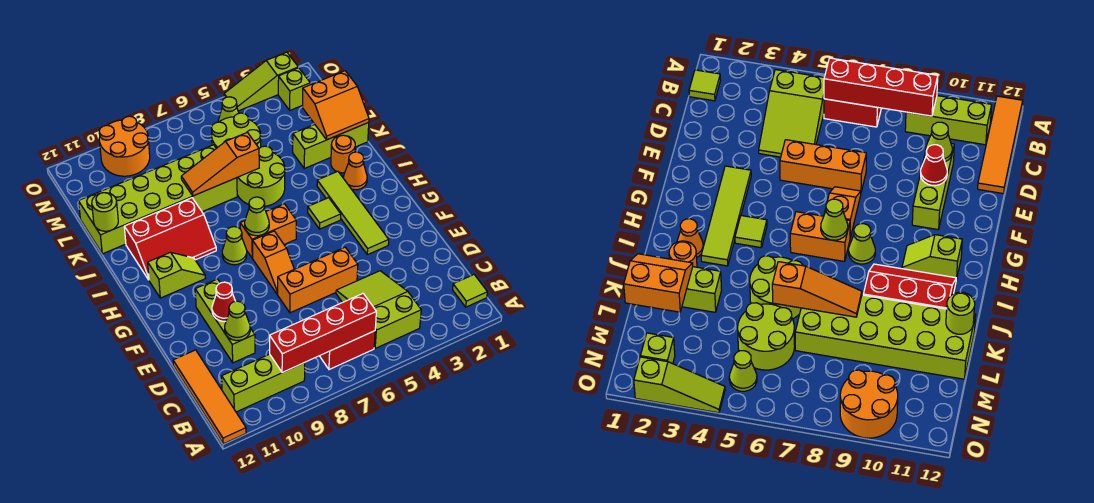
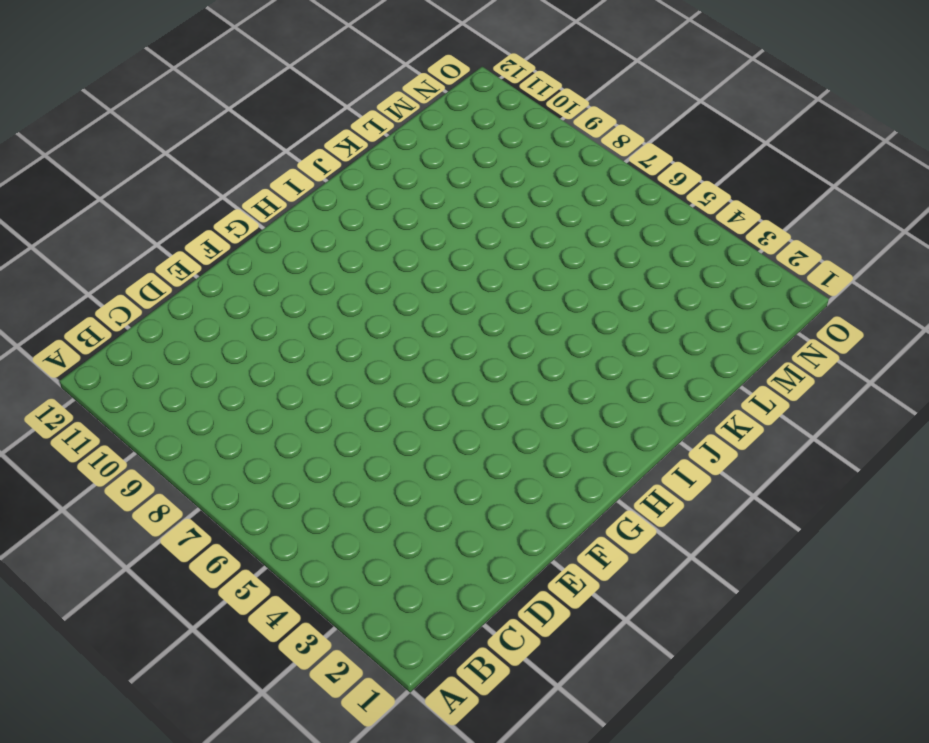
none -> orange 1x4 tile [173,350,246,444]
none -> lime 1x1 tile [453,275,487,307]
none -> lime 2x3 slope [336,271,421,348]
none -> red 1x2 brick [320,331,375,370]

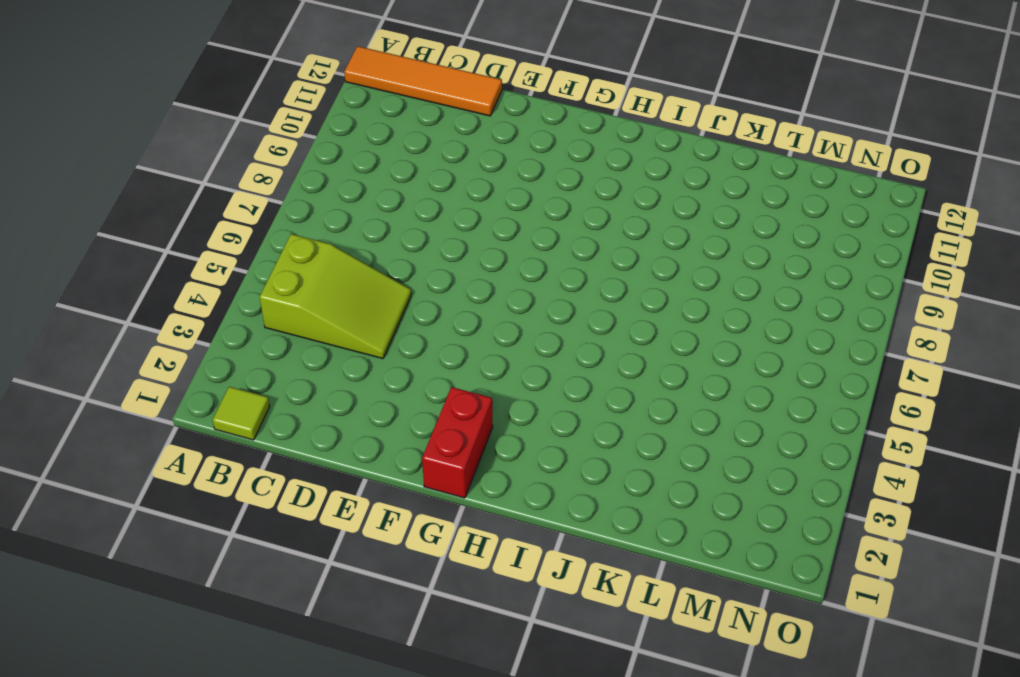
red 1x2 brick [422,387,493,498] -> red 1x2 brick moved to [320,331,375,370]
none -> lime 1x3 brick [222,354,305,412]
none -> lime 1x3 brick [195,279,255,363]
none -> orange 1x3 brick [278,247,358,313]
none -> lime 1x4 tile [317,171,389,255]

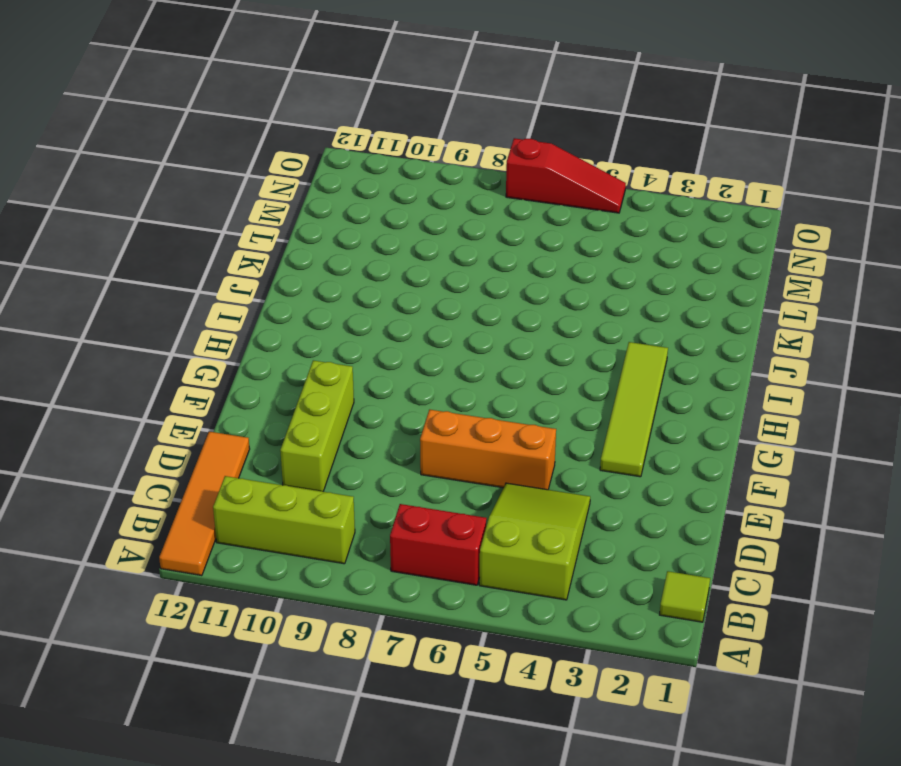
red 1x3 slope [506,138,626,213] -> none
none -> orange 1x2 slope [253,231,294,294]
none -> lime 1x1 tile [308,198,341,229]
none -> orange 1x2 brick [240,204,296,258]
none -> lime 1x1 cone [222,227,247,265]

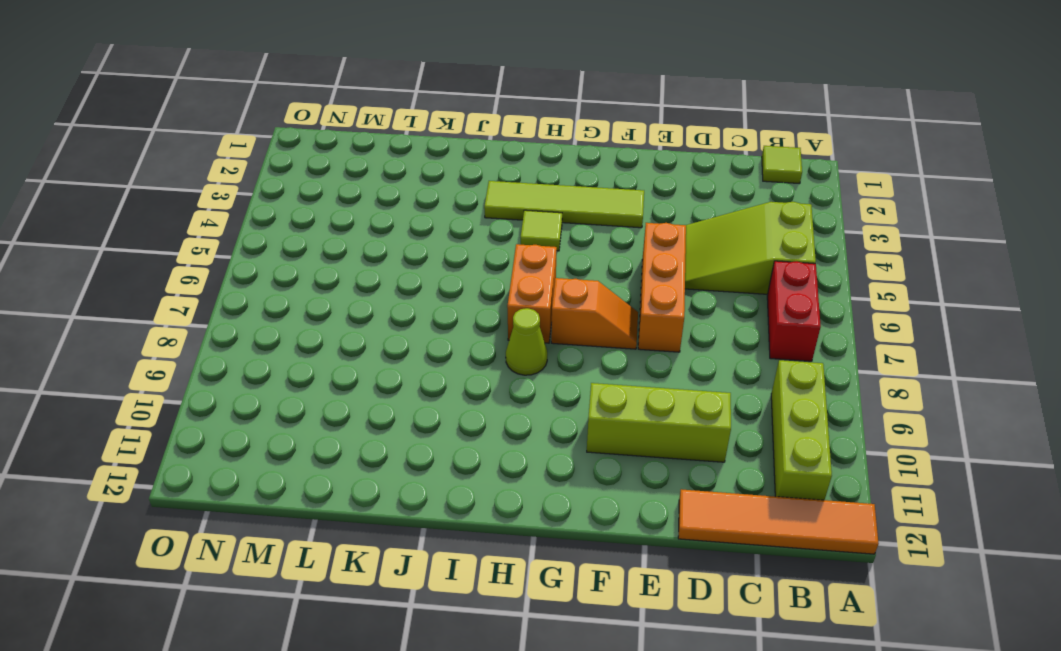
none -> lime 1x2 slope [148,252,205,298]
none -> orange 1x1 cone [343,152,367,190]
none -> red 2x3 slope [124,198,216,280]
none -> orange 1x1 round brick [331,135,355,173]

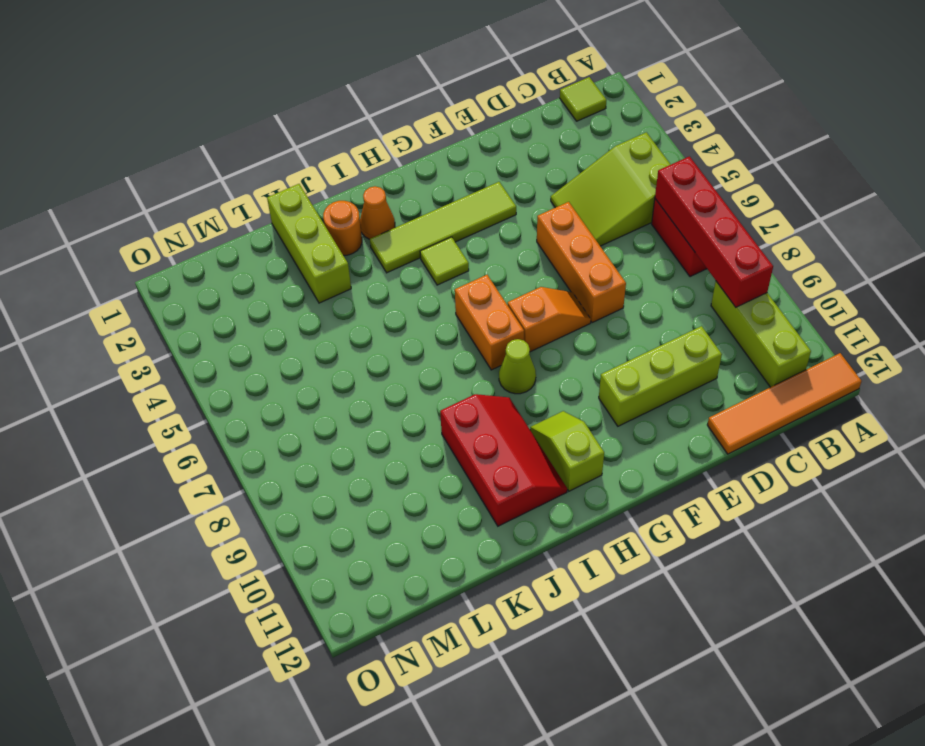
none -> lime 2x2 round brick [237,146,285,206]
none -> lime 2x6 brick [78,145,237,254]
none -> lime 2x2 round brick [212,113,261,148]
none -> lime 1x1 brick [278,68,310,110]

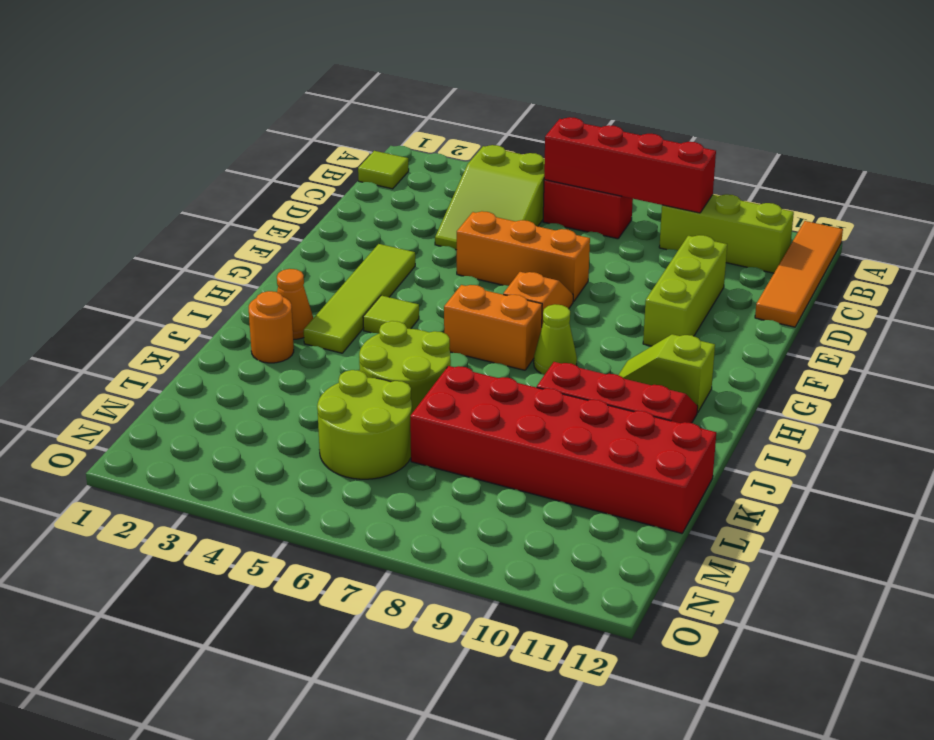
red 2x6 brick [410,366,716,533] -> lime 2x6 brick [78,145,237,254]
none -> lime 1x3 brick [293,123,369,168]
none -> lime 1x1 brick [278,68,310,110]
none -> lime 1x1 cone [218,97,239,122]
none -> orange 2x2 round brick [99,116,150,176]

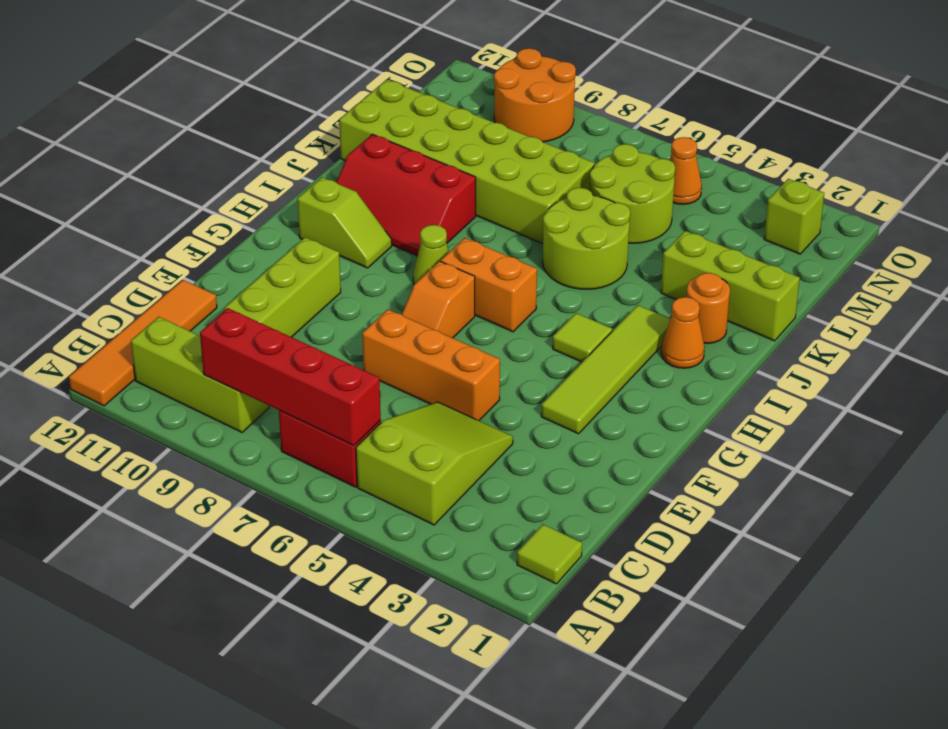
orange 1x1 cone [670,137,702,204] -> lime 1x1 cone [218,97,239,122]
none -> lime 1x3 slope [224,52,298,111]
none -> lime 1x1 cone [225,301,250,341]
none -> red 1x1 cone [212,282,235,321]
none -> lime 1x1 cone [245,197,269,236]

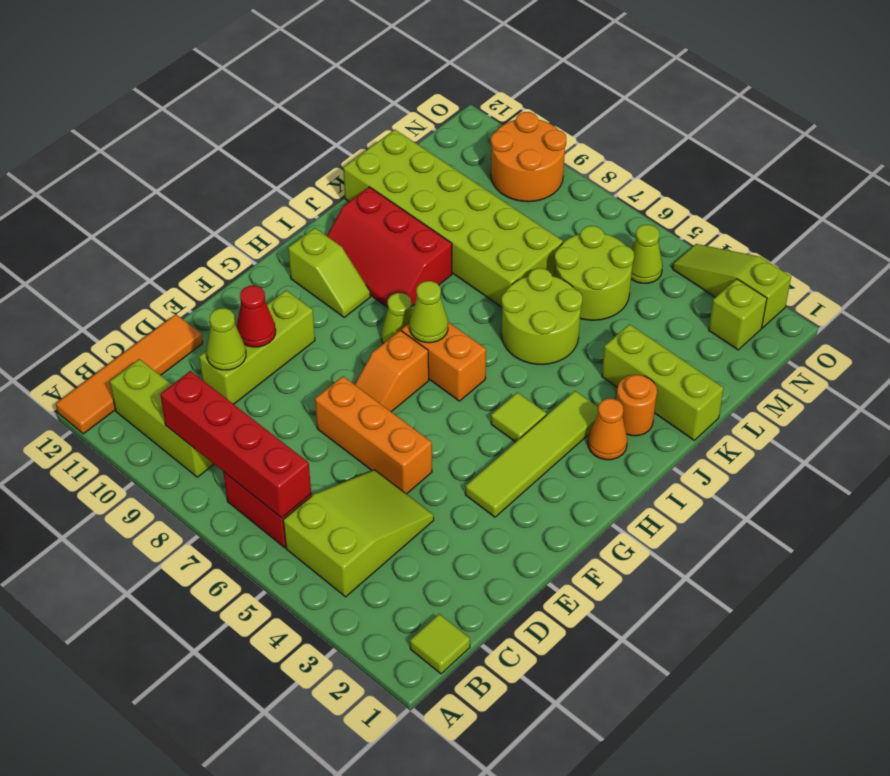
none -> orange 2x2 slope [303,71,369,140]
none -> orange 1x3 slope [181,132,259,196]
none -> lime 1x1 round brick [92,193,118,231]

